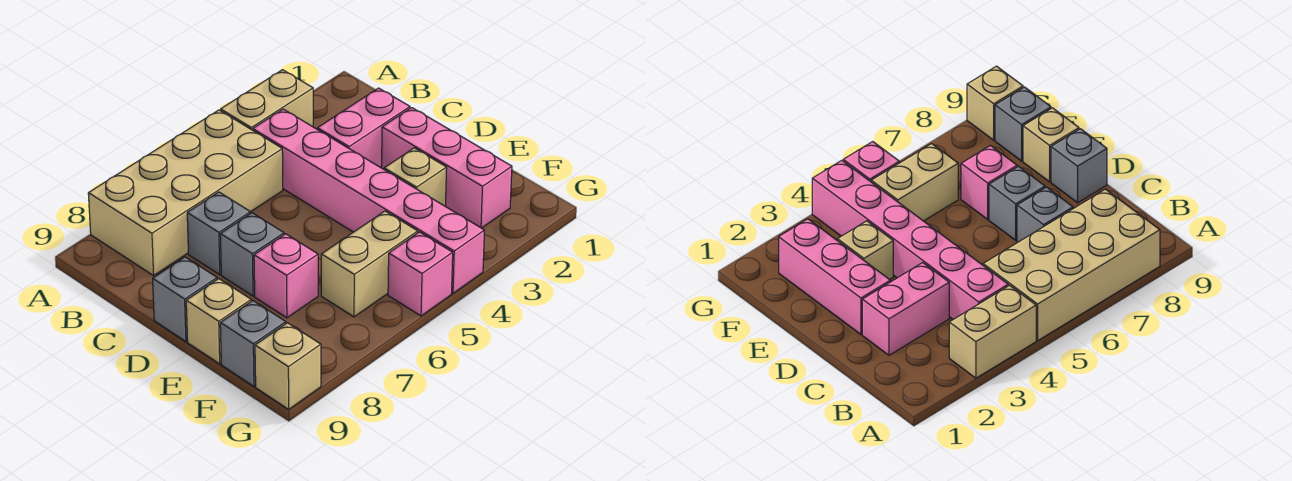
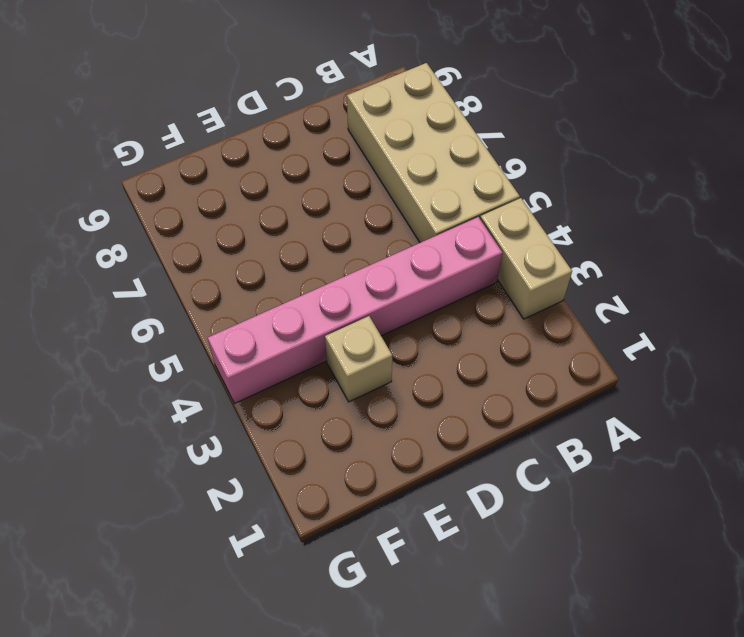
none -> pink 1x2 brick [317,88,410,168]
none -> grey 1x1 brick [187,192,251,275]
none -> pink 1x3 brick [382,108,512,228]

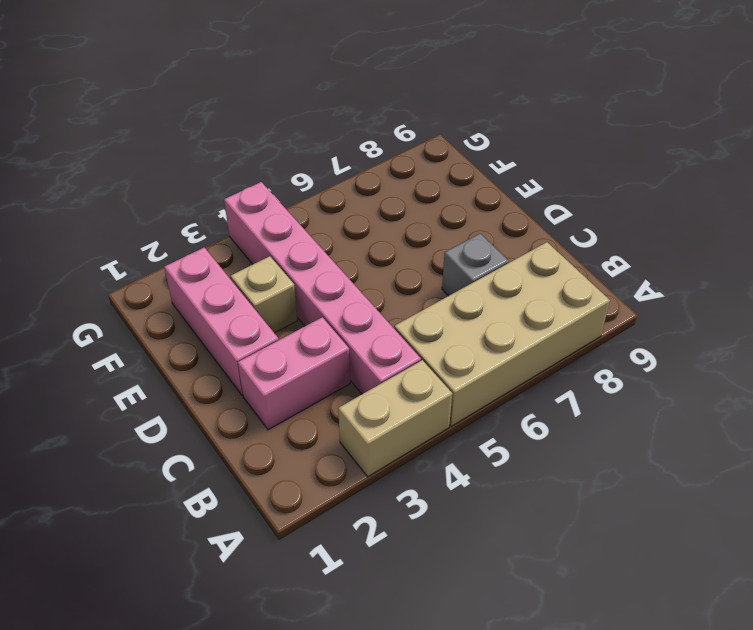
none -> grey 1x1 brick [220,213,284,296]
none -> grey 1x1 brick [153,257,217,342]
none -> pink 1x1 brick [254,234,318,318]

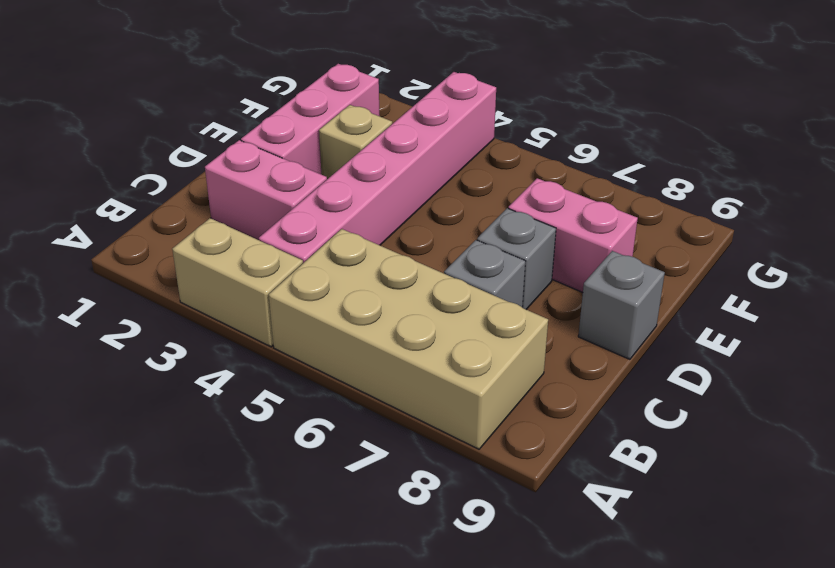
pink 1x2 brick [508,178,638,292] -> pink 1x1 brick [254,234,318,318]
none -> tan 1x1 brick [186,279,251,364]
none -> tan 1x2 brick [321,211,418,317]
none -> grey 1x1 brick [220,301,286,386]

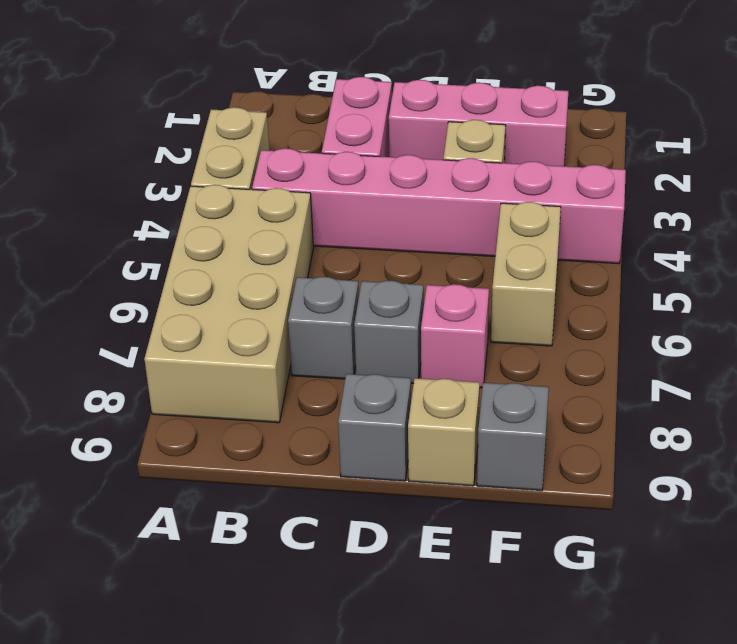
none -> pink 1x1 brick [388,232,453,316]
none -> tan 1x1 brick [255,323,321,409]

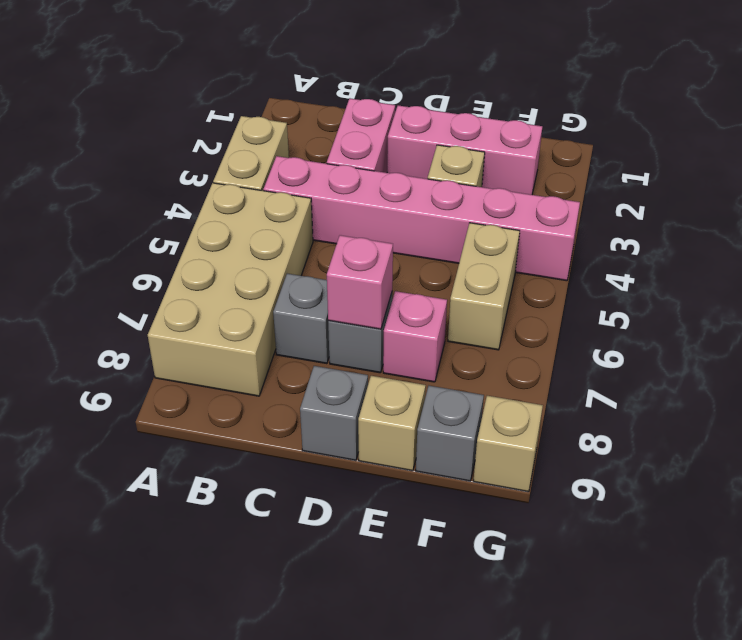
pink 1x1 brick [327,235,393,329] -> pink 1x1 brick moved to [388,232,453,316]

